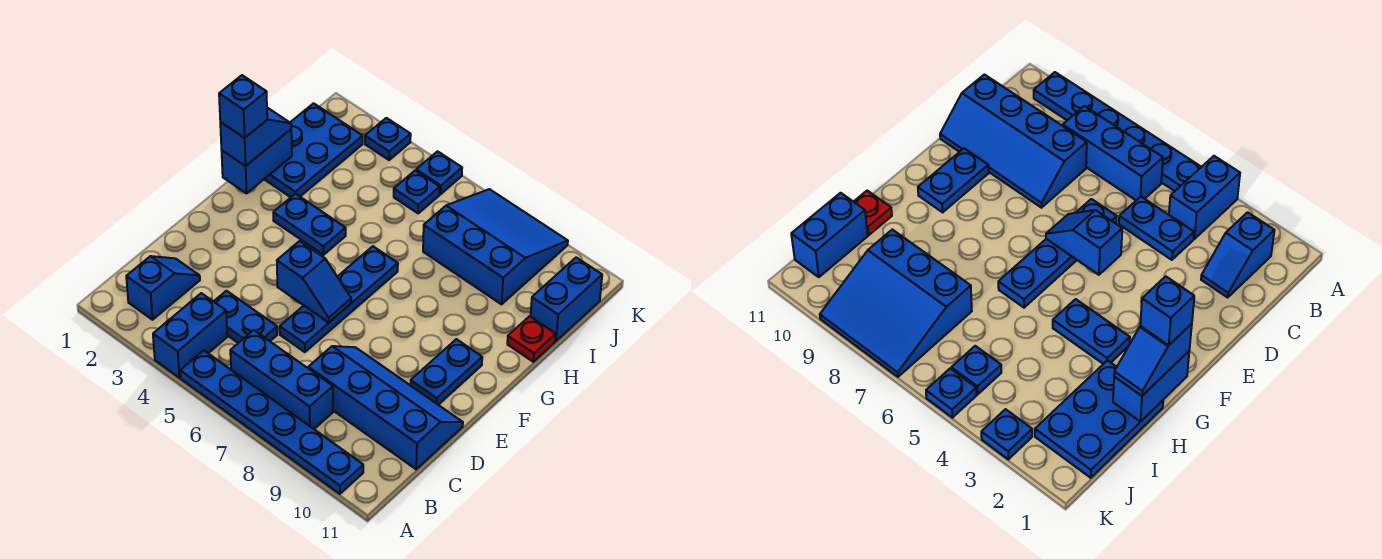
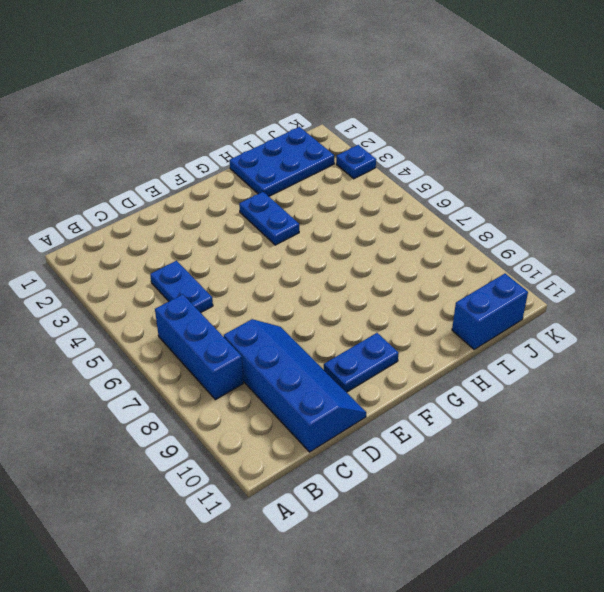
none -> blue 1x2 brick [153,293,227,378]
none -> blue 1x6 plate [180,350,363,494]
none -> blue 1x2 slope [126,256,200,320]

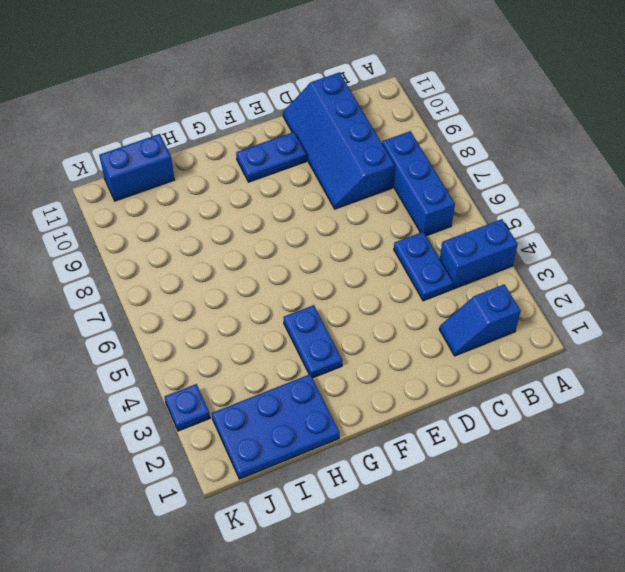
none -> blue 1x6 plate [180,350,363,494]
none -> blue 1x4 plate [280,246,398,352]
none -> red 1x1 plate [507,316,556,362]

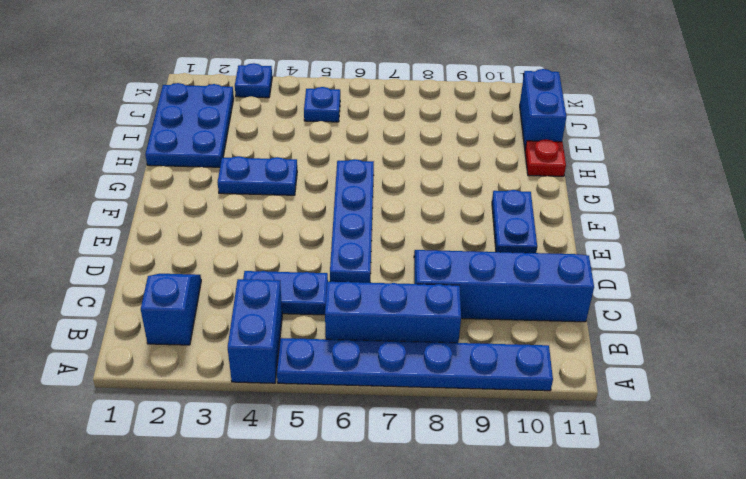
none -> blue 3x3 slope [423,189,568,304]
none -> blue 1x1 plate [416,151,462,194]
none -> blue 1x2 slope [277,241,351,322]

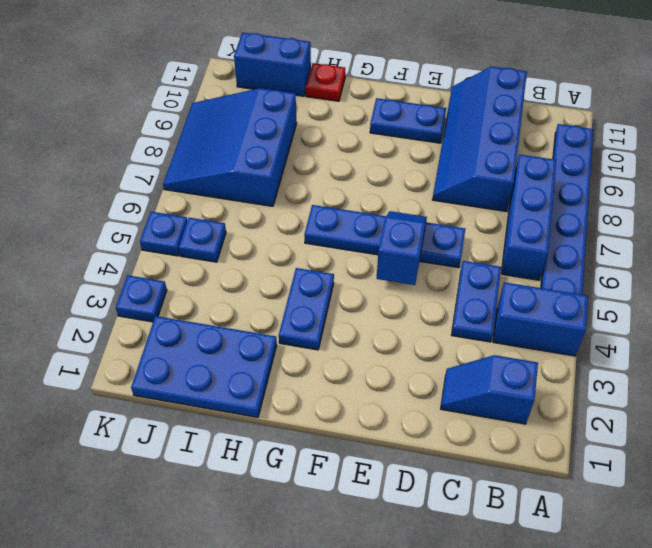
none -> blue 1x2 brick [222,129,292,193]
none -> blue 1x2 slope [220,108,291,166]
none -> blue 1x1 brick [219,75,267,138]

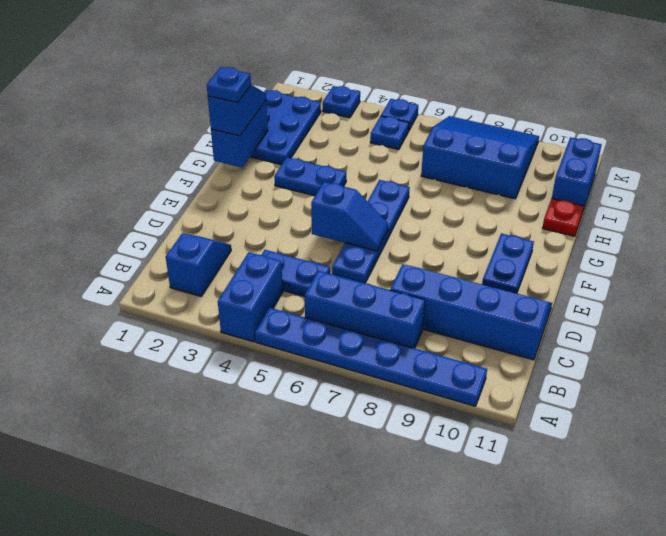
blue 1x1 plate [207,67,251,103] -> blue 1x1 brick [219,75,267,138]

